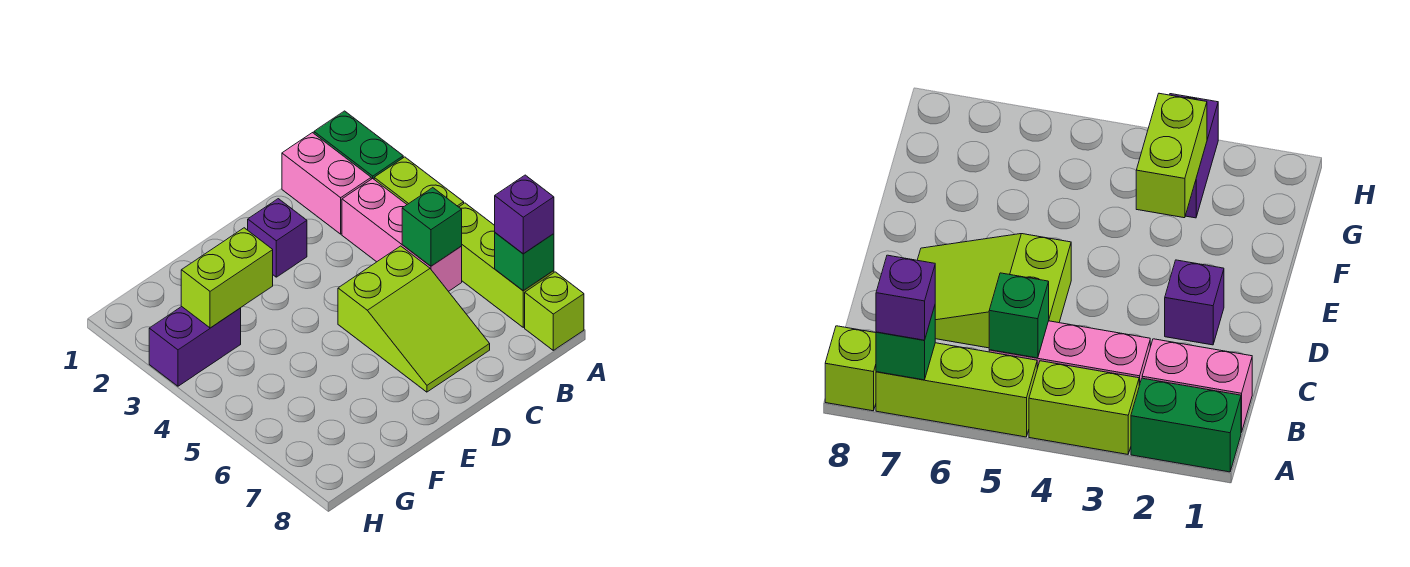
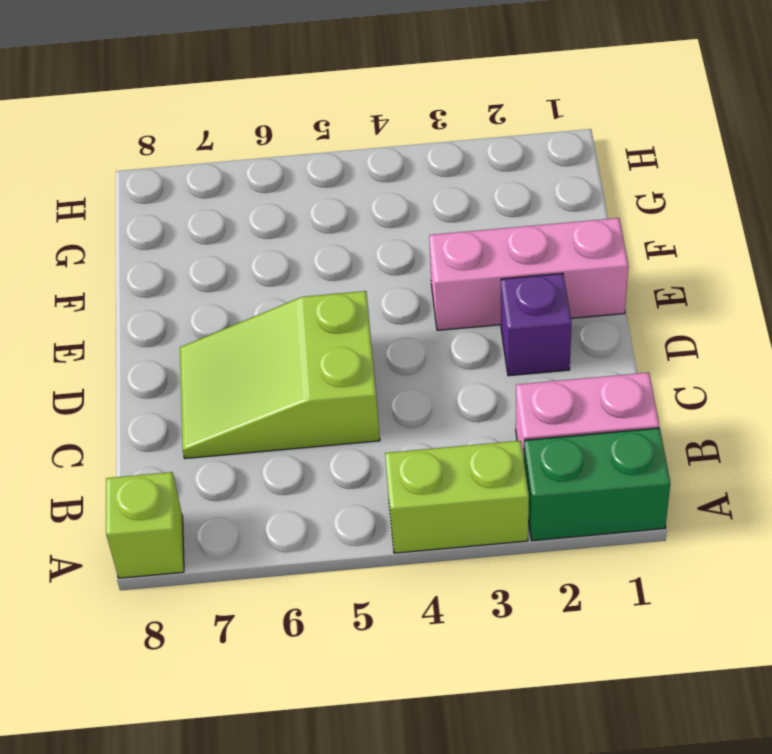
pink 1x3 brick [429,218,628,330] -> pink 1x3 brick moved to [342,179,462,291]
none -> lime 1x3 brick [459,203,554,327]
none -> purple 1x2 brick [149,307,241,386]
none -> green 1x1 brick [495,233,554,291]

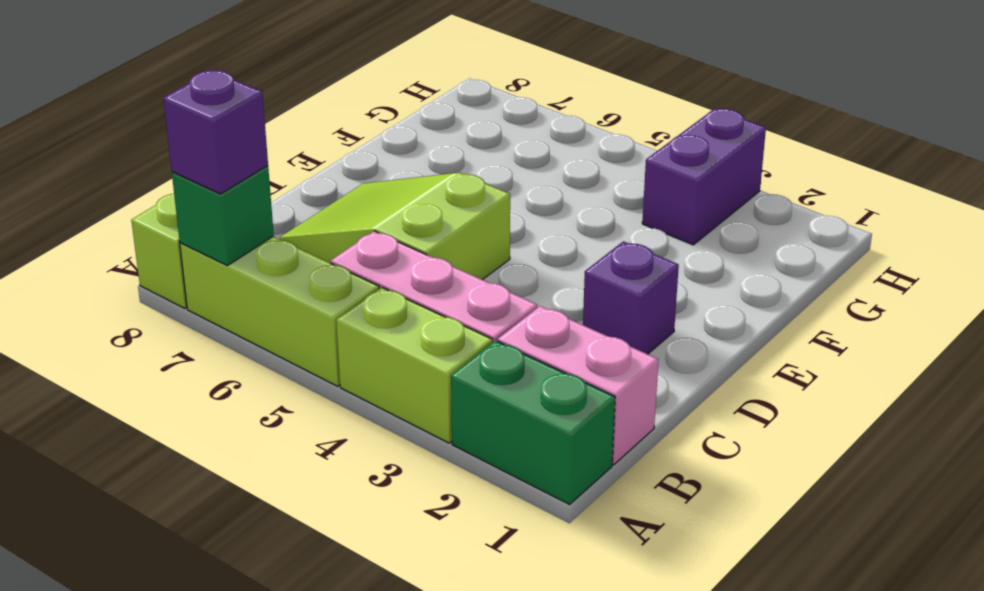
none -> green 1x1 brick [402,188,462,266]
none -> lime 1x2 brick [181,228,273,328]

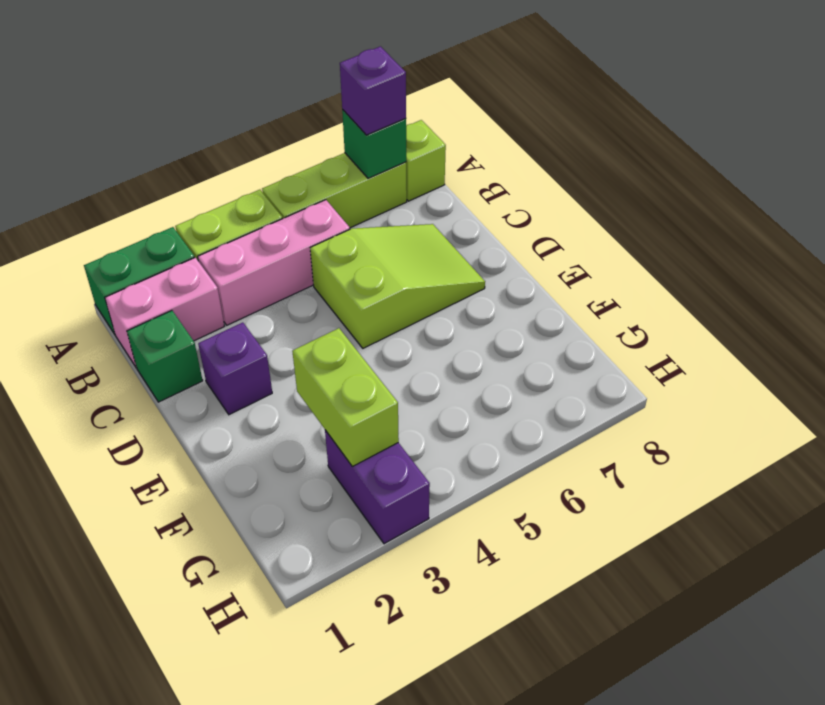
green 1x1 brick [127,311,203,402] -> green 1x1 brick moved to [402,188,462,266]

